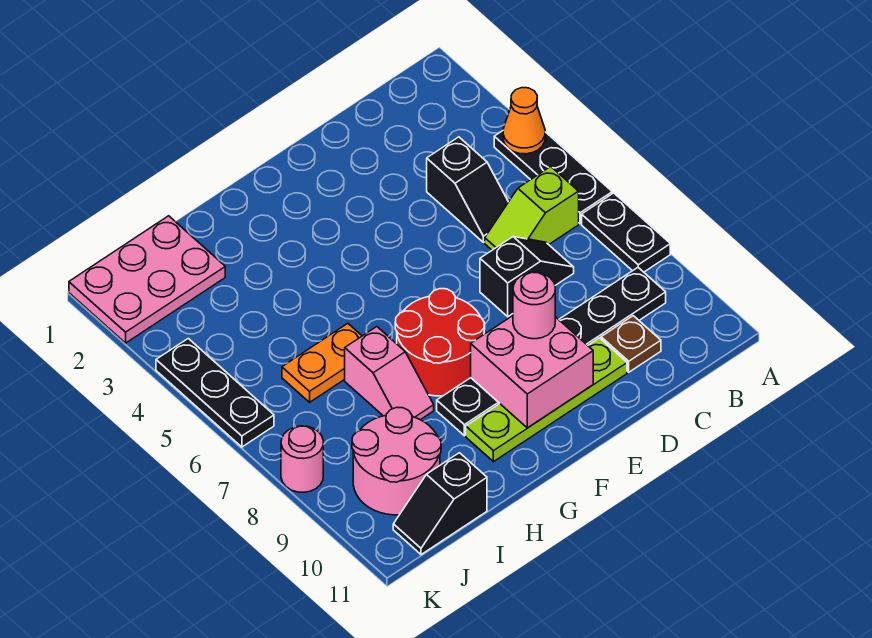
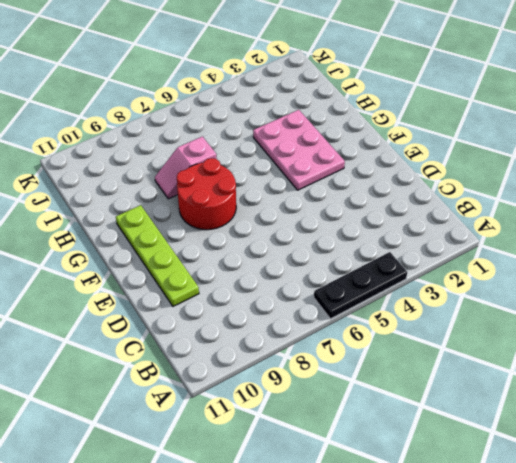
pink 2x3 plate [253,110,345,190] -> pink 2x3 plate moved to [69,216,225,343]
none -> black 1x2 plate [582,193,670,272]
none -> lime 1x2 slope [485,167,579,250]
none -> black 1x6 plate [437,268,666,436]

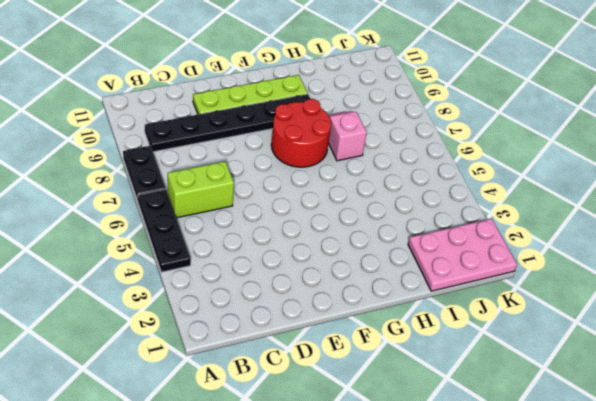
lime 1x2 brick [168,161,234,218] -> lime 1x2 slope [485,167,579,250]
none -> black 1x2 slope [427,137,508,242]
none -> black 1x2 slope [480,237,574,317]
none -> brown 1x1 plate [601,316,661,372]

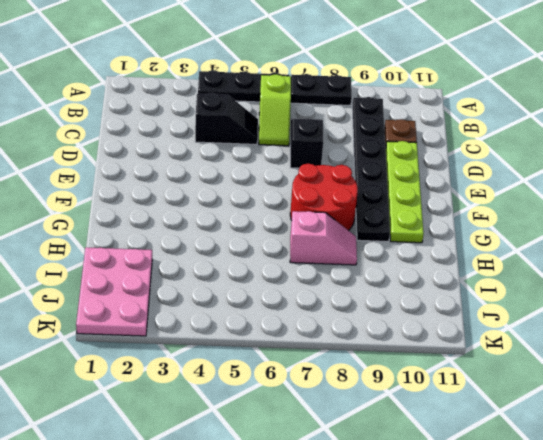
none -> orange 1x2 plate [282,323,362,402]
none -> pink 2x2 round brick [352,407,441,515]
none -> black 1x2 slope [393,453,487,555]

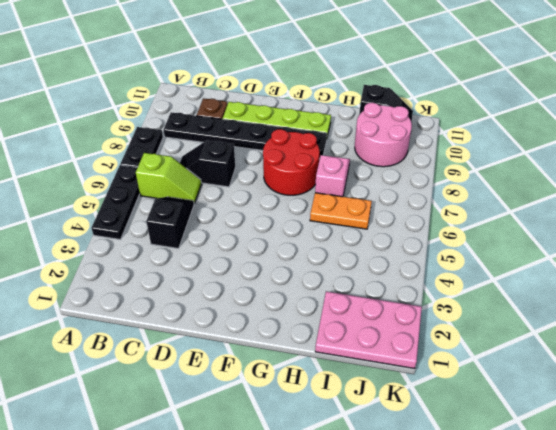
none -> black 1x3 plate [156,338,274,447]
none -> pink 1x1 round brick [281,426,323,492]
none -> orange 1x1 cone [503,88,545,154]

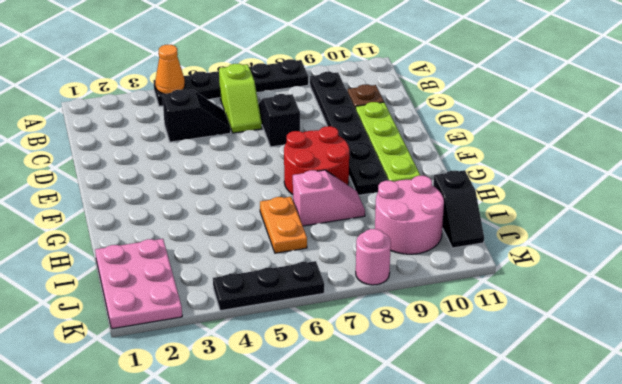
none -> pink 2x2 brick [471,316,593,428]
none -> pink 1x1 round brick [513,272,555,339]

